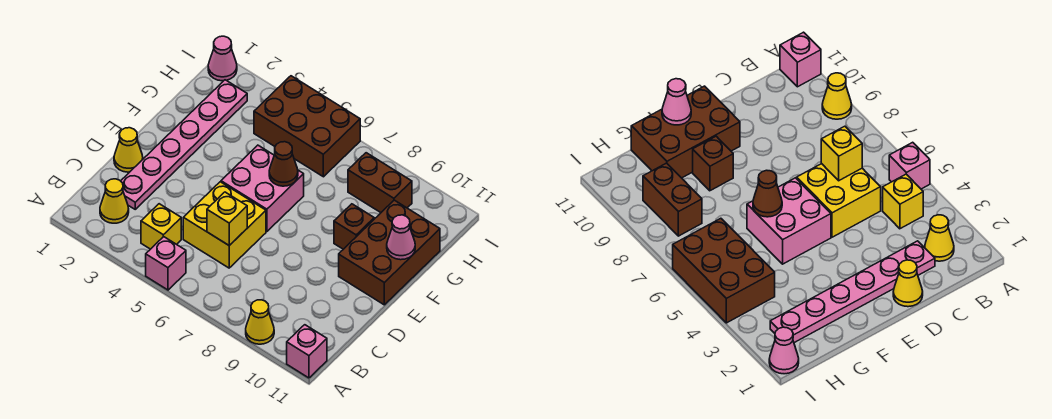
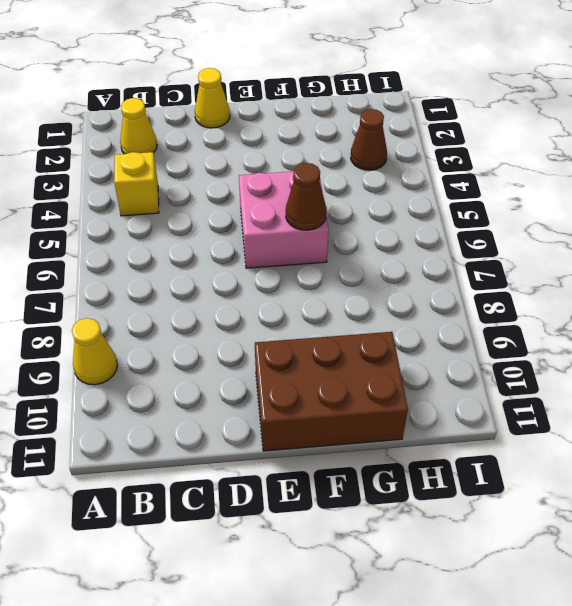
brown 1x1 cone [351,109,387,170] -> none
none -> pink 1x1 brick [146,237,186,290]
none -> pink 1x1 brick [287,325,327,378]
none -> pink 1x6 plate [121,80,247,209]

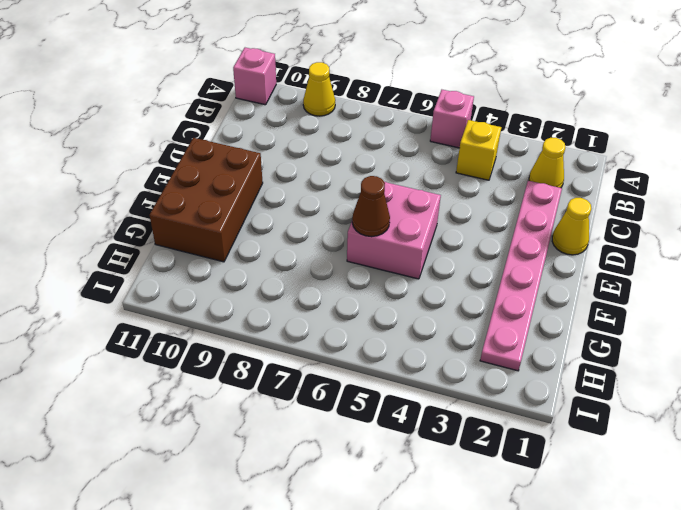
none -> yellow 2x2 brick [183,182,266,268]
none -> brown 1x1 brick [334,204,374,249]
none -> brown 2x3 brick [254,76,360,177]

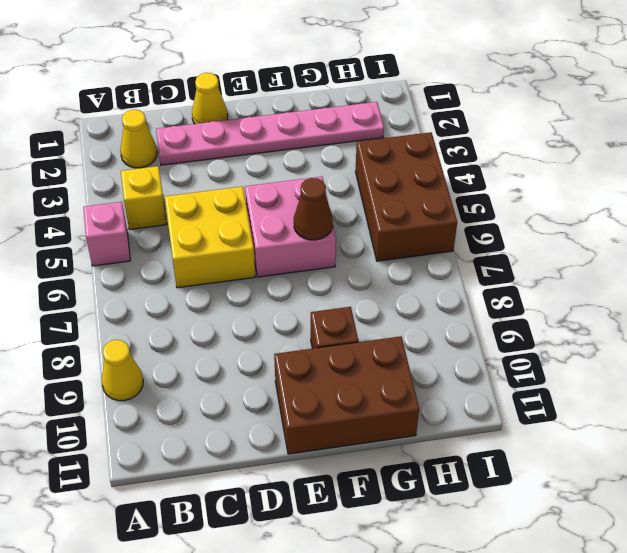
none -> pink 1x1 brick [287,325,327,378]
none -> brown 1x2 brick [348,153,412,213]
none -> pink 1x1 cone [208,36,237,81]

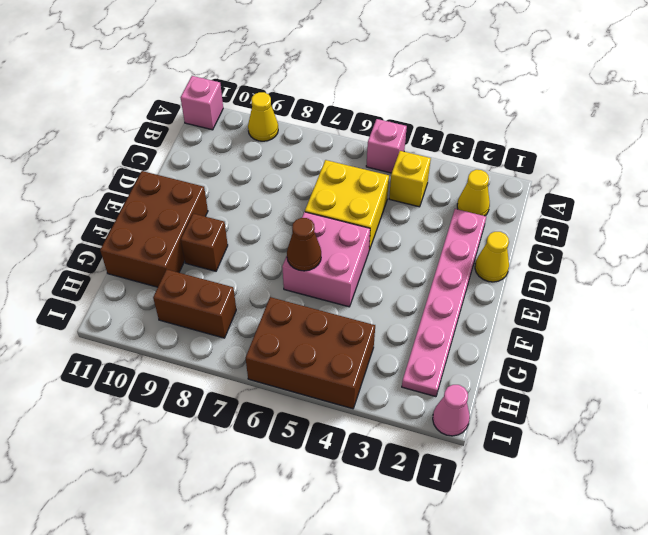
none -> yellow 1x1 brick [207,192,247,245]
none -> pink 1x1 cone [387,215,415,260]

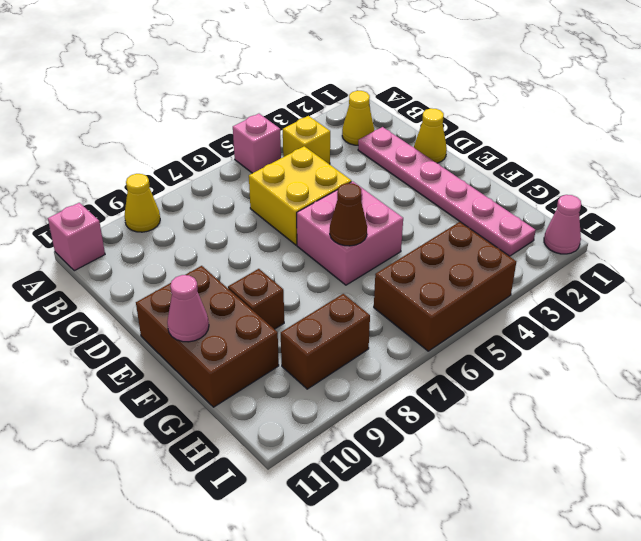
none -> yellow 1x1 brick [207,192,247,245]

